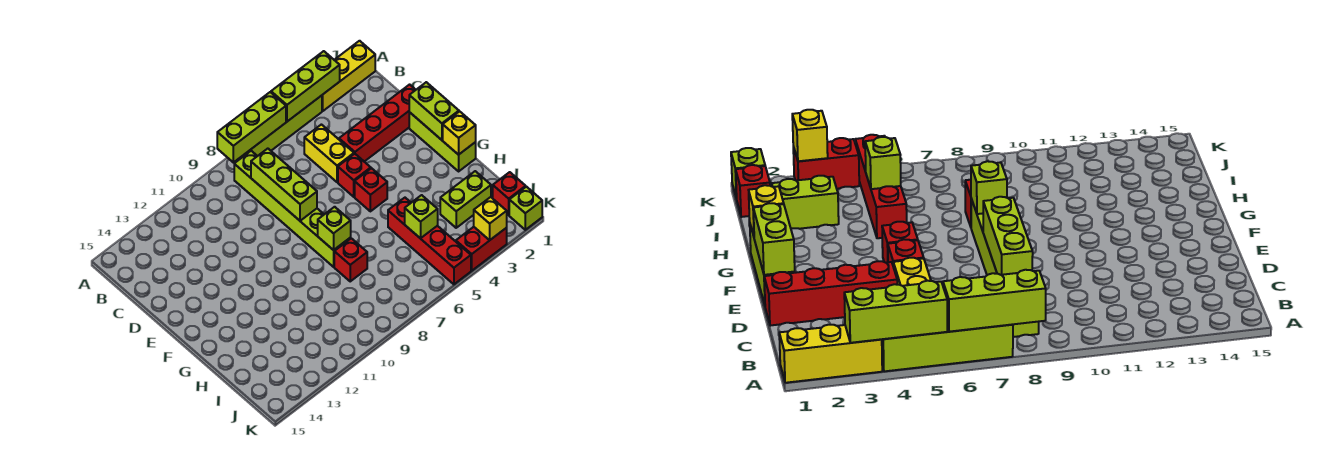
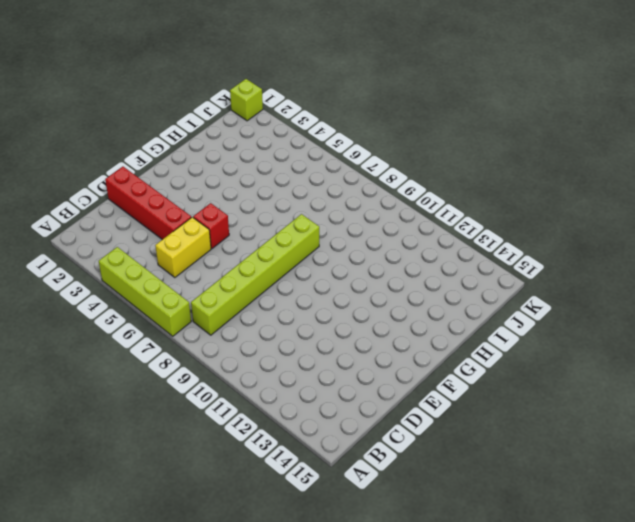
none -> yellow 1x3 brick [322,41,375,111]
none -> lime 1x3 brick [409,112,476,171]
none -> red 1x1 brick [355,168,387,211]

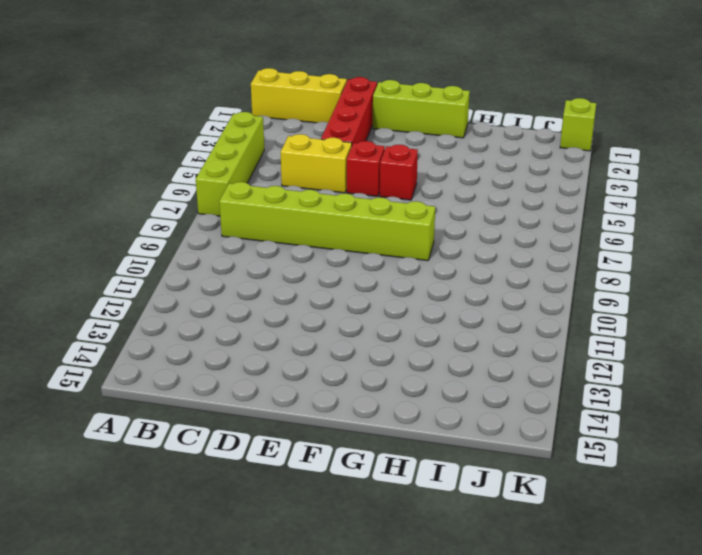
yellow 1x3 brick [251,68,347,123] -> yellow 1x3 brick turned to [322,41,375,111]
none -> red 1x4 brick [388,198,471,284]
none -> red 1x1 brick [334,238,367,281]
none -> lime 1x2 brick [440,171,491,228]

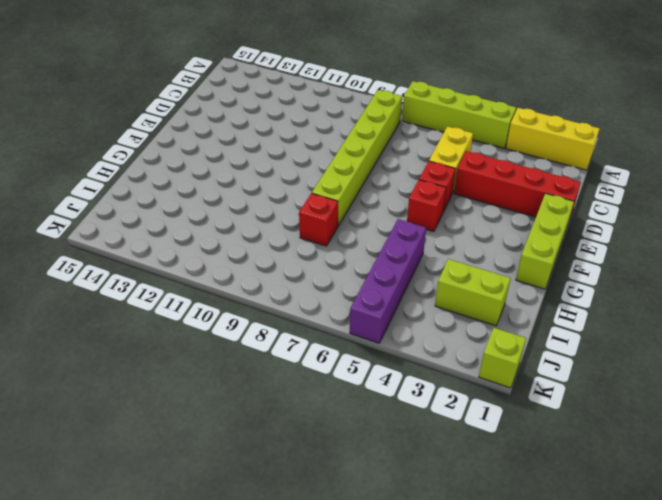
purple 1x4 brick [350,219,426,343] -> red 1x4 brick [388,198,471,284]
none -> red 1x1 brick [493,172,526,215]
none -> red 1x2 brick [456,227,507,271]
none -> lime 1x3 brick [271,51,340,121]

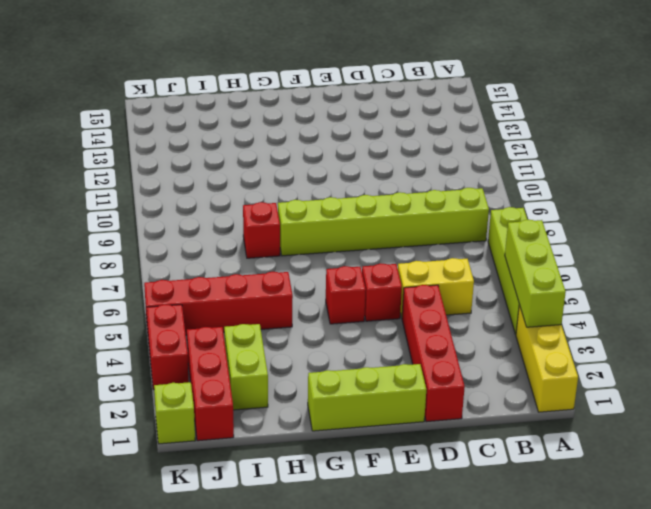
red 1x3 brick [187,327,234,441] -> red 1x1 brick [493,172,526,215]
none -> lime 1x3 brick [217,92,286,162]
none -> lime 1x3 brick [251,149,317,221]
none -> lime 1x2 brick [409,82,459,140]

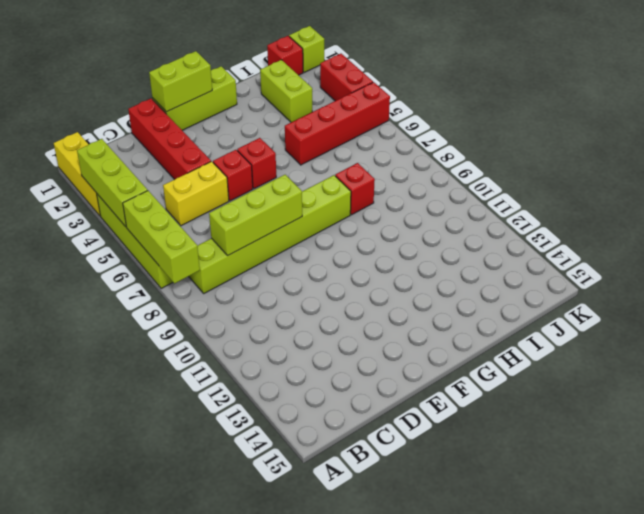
none -> yellow 1x1 brick [443,111,476,155]
none -> lime 1x1 brick [318,207,351,250]
none -> lime 1x1 brick [405,195,438,239]

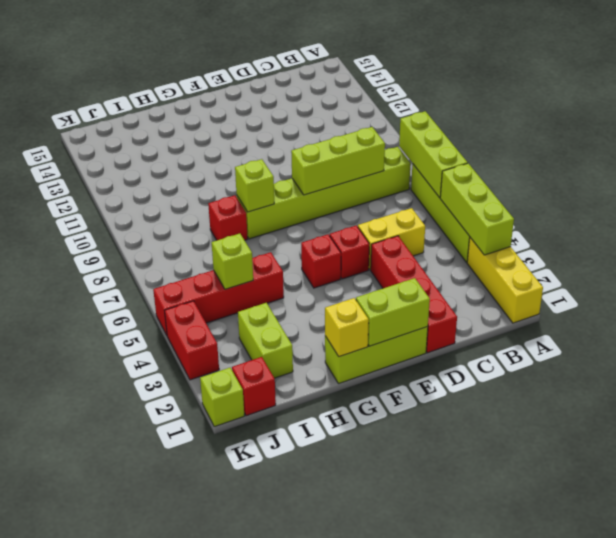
none -> yellow 1x1 brick [474,197,507,240]

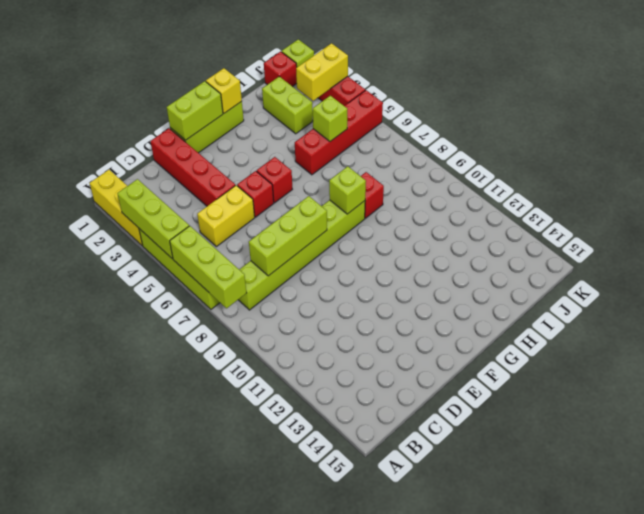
yellow 1x2 brick [296,43,348,101] -> yellow 1x1 brick [474,197,507,240]

